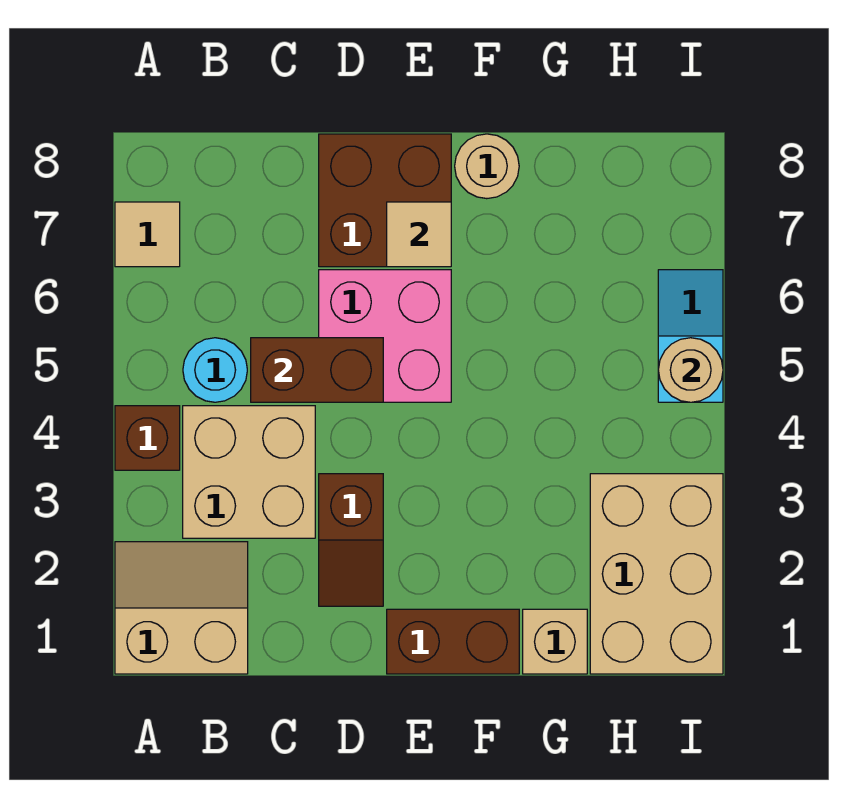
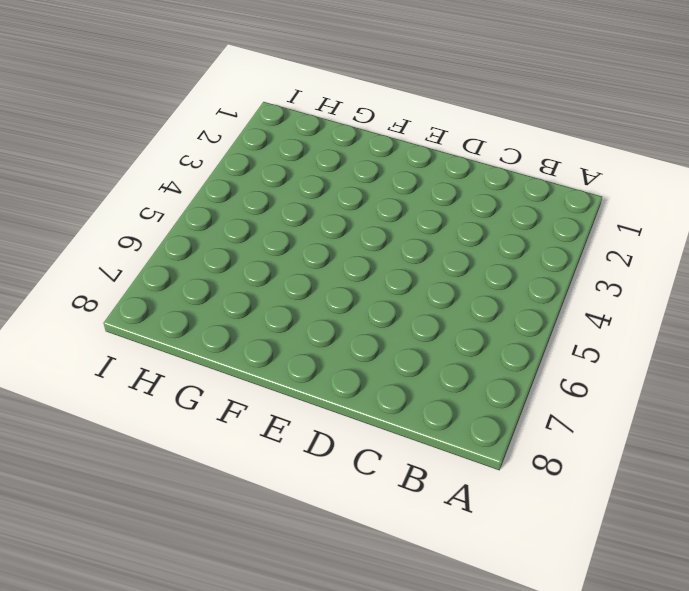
none -> tan 2x2 slope [115,542,248,674]
none -> brown 1x1 brick [115,406,180,470]
none -> tan 1x1 tile [115,202,180,267]

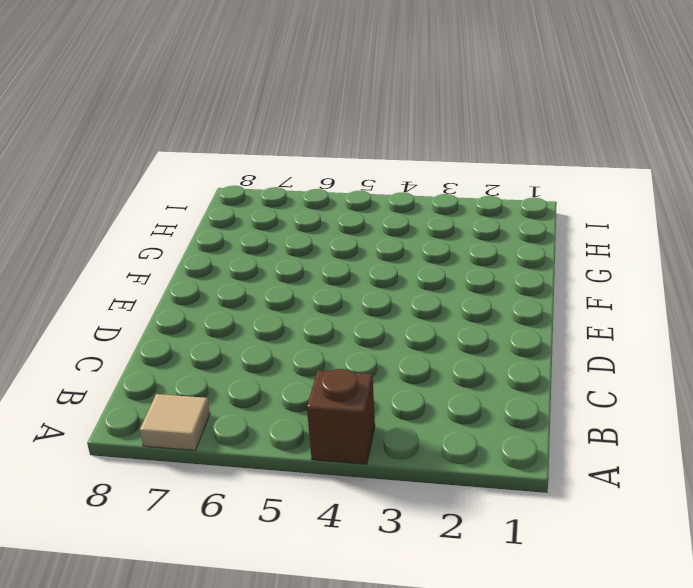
none -> tan 2x2 slope [115,542,248,674]
none -> tan 2x2 brick [183,406,315,538]
none -> cyan 1x1 round brick [183,338,247,402]

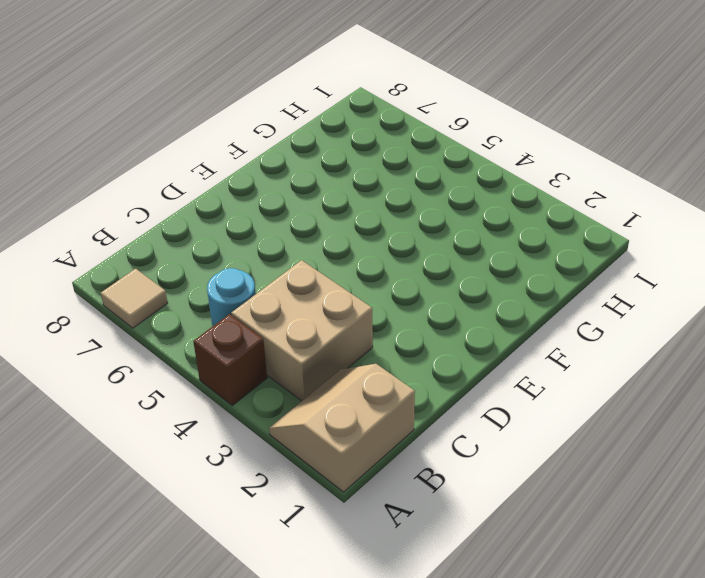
none -> brown 1x2 slope [319,474,383,606]
none -> pink 2x2 brick [319,270,451,402]
none -> brown 2x2 brick [319,134,451,267]

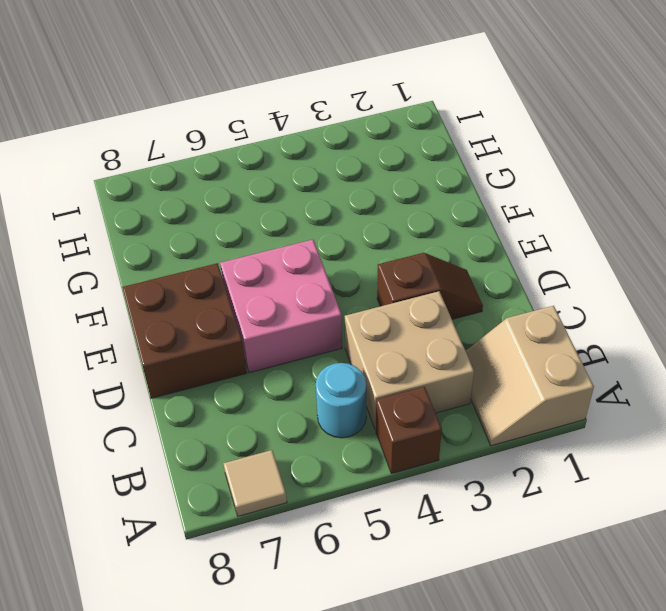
none -> brown 1x2 brick [387,609,519,674]
none -> tan 1x1 round brick [455,134,519,199]
none -> tan 1x1 brick [523,609,587,674]

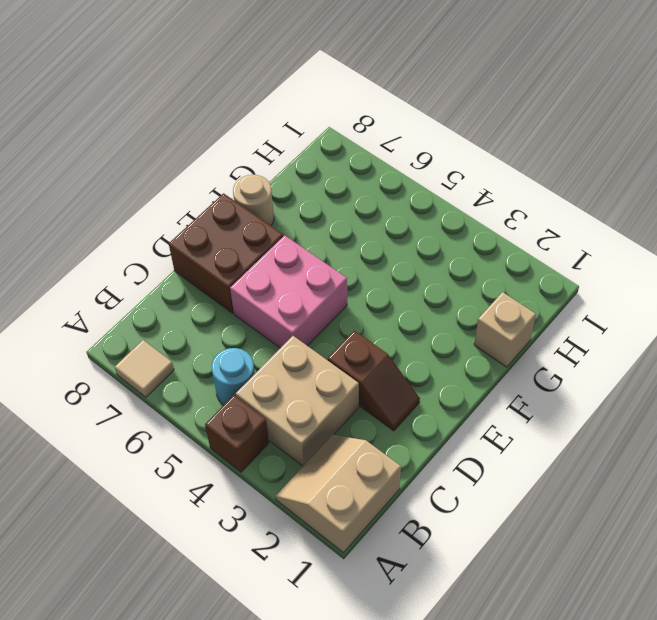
none -> brown 1x2 brick [387,609,519,674]
none -> tan 2x3 brick [590,474,723,674]
none -> cyan 1x2 slope [658,270,723,402]

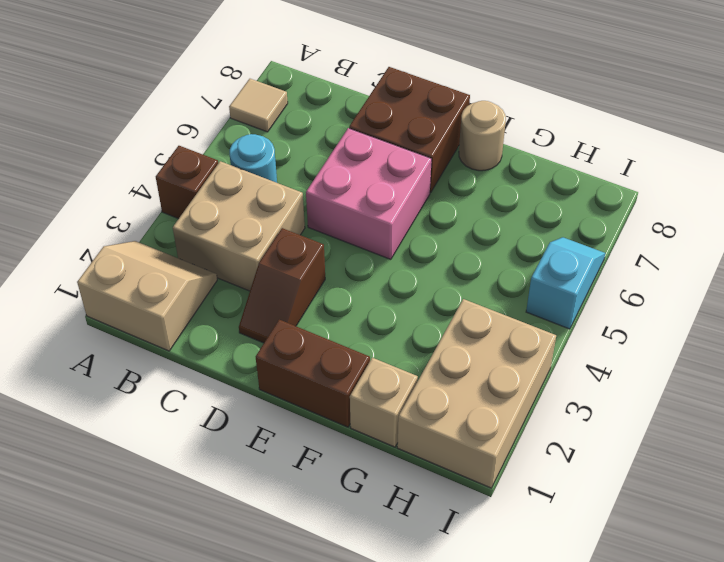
none -> brown 1x2 brick [251,338,383,402]
none -> tan 1x1 tile [387,202,451,267]
none -> tan 1x1 round brick [658,338,723,402]

